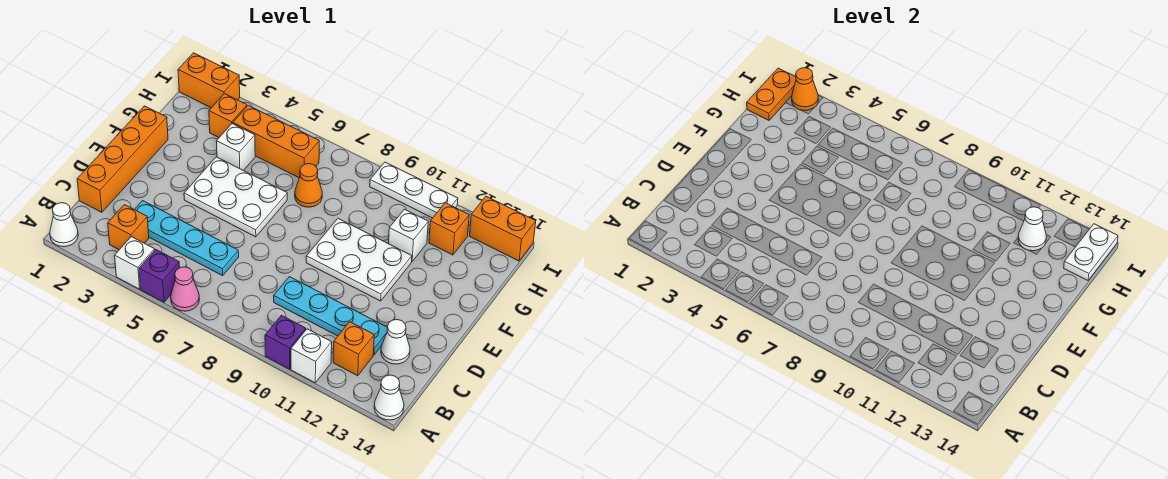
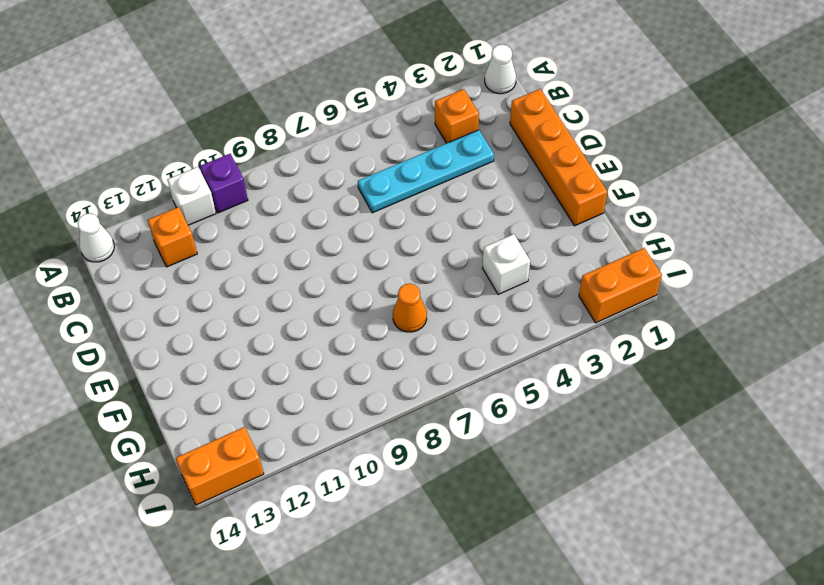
none -> white 1x1 brick [115,237,155,289]
none -> purple 1x1 brick [139,250,180,302]
none -> pink 1x1 cone [171,267,199,311]

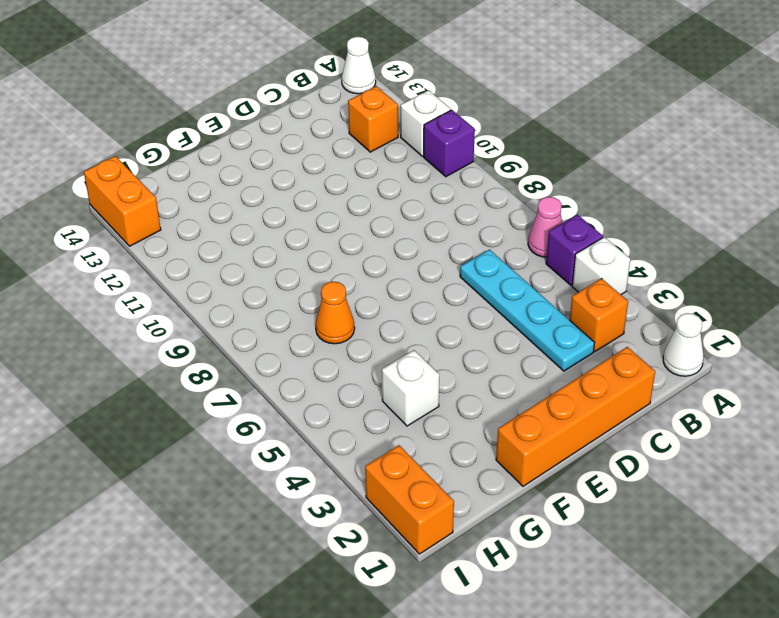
none -> cyan 1x4 plate [274,277,388,355]
none -> white 1x1 cone [381,320,410,364]
none -> white 2x3 plate [184,157,287,237]

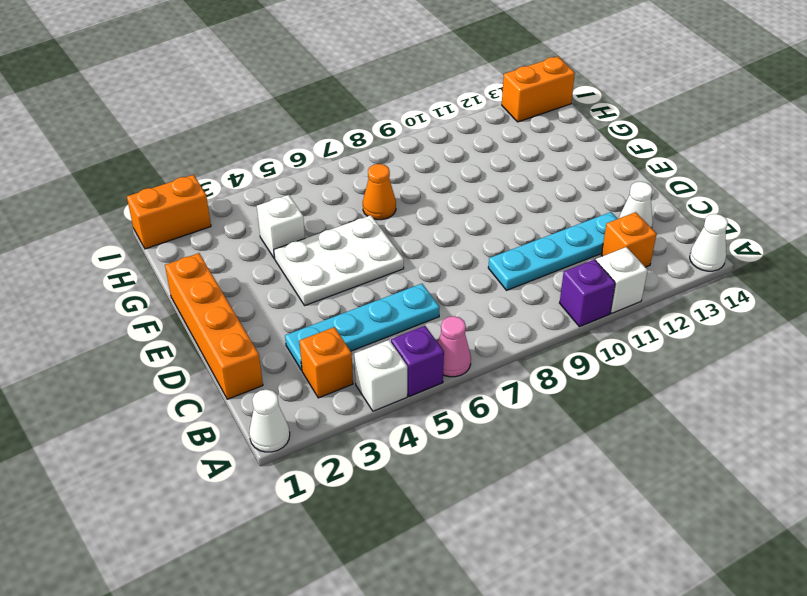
none -> white 2x3 plate [306,219,412,301]
none -> white 1x1 brick [389,209,428,261]
none -> orange 1x1 brick [209,94,247,137]

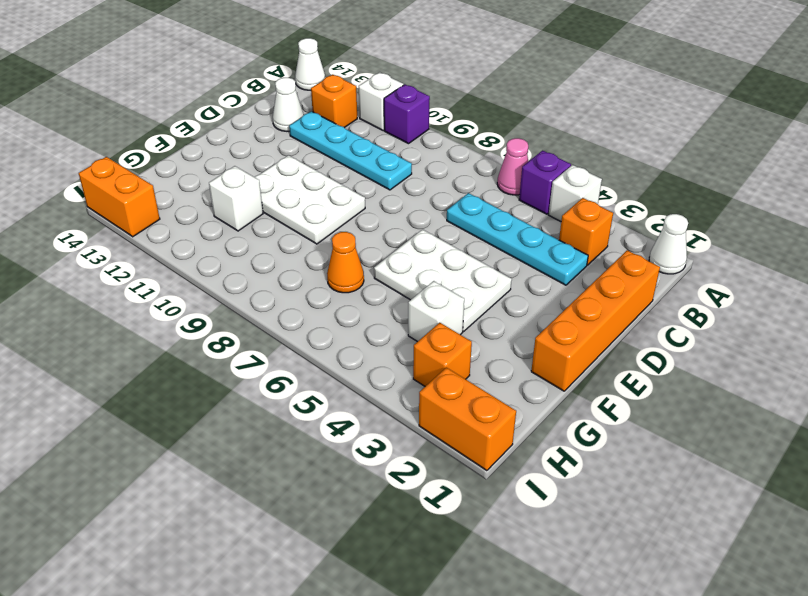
none -> orange 1x3 brick [233,105,319,178]
none -> orange 1x1 brick [429,203,469,255]
none -> white 1x3 plate [370,162,458,218]

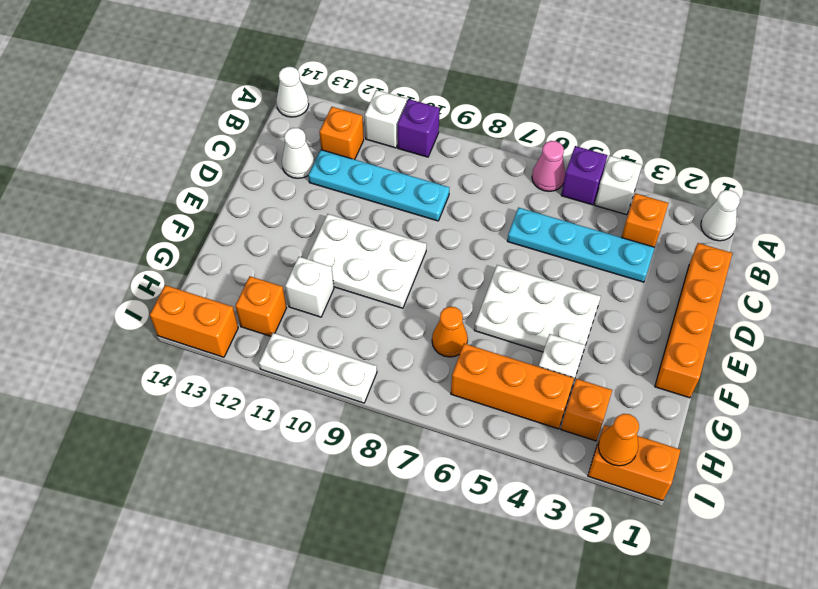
none -> orange 1x2 plate [747,68,796,120]
none -> white 1x1 cone [1018,207,1046,251]
none -> white 1x2 plate [1064,224,1118,280]

